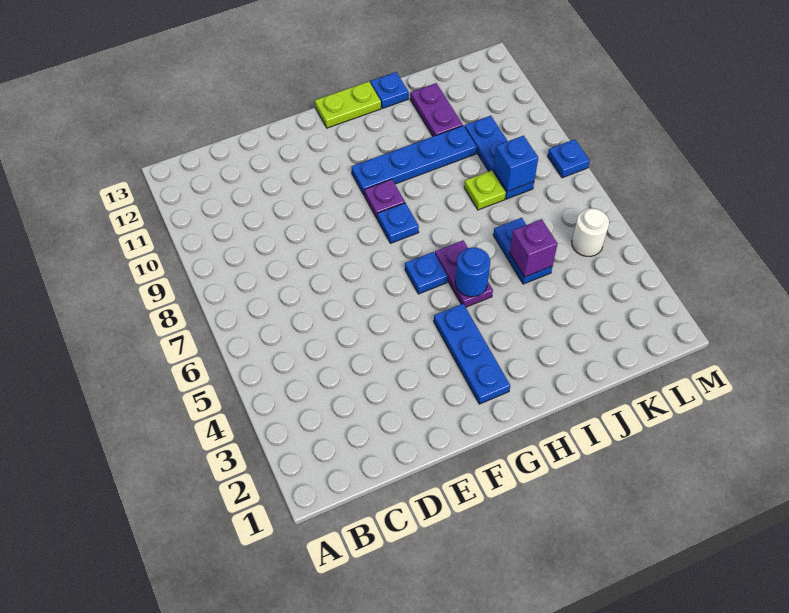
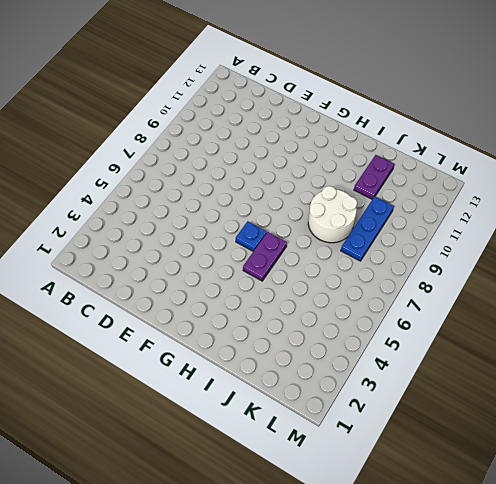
white 2x2 round brick [308,186,357,243] -> lime 1x1 plate [464,170,506,210]
none -> blue 1x3 plate [434,304,510,404]
none -> blue 1x1 plate [378,203,419,243]
none -> purple 1x1 plate [364,179,405,219]

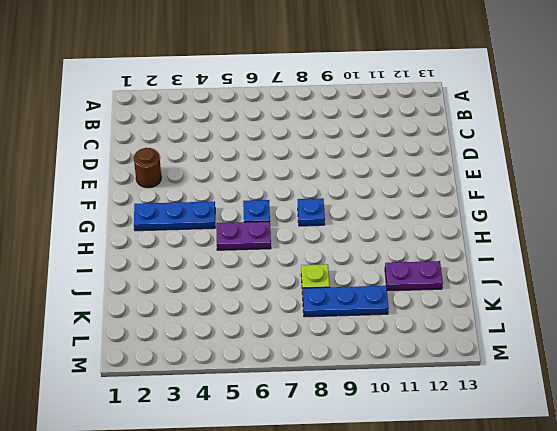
brown 1x1 round brick [134,148,161,188] -> none
none -> purple 1x1 plate [364,179,405,219]
none -> blue 1x4 plate [352,126,477,195]
none -> lime 1x2 plate [315,82,381,128]

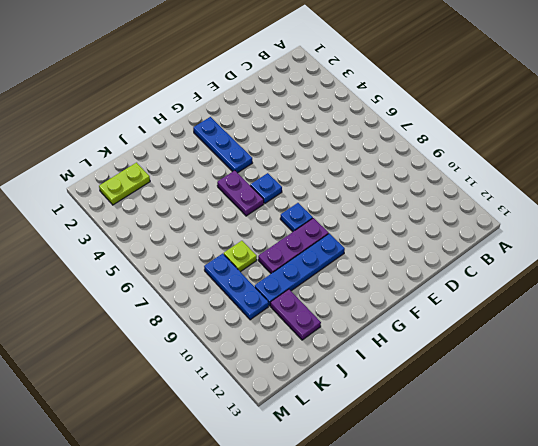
purple 1x3 plate [258,218,329,274] -> purple 1x1 plate [364,179,405,219]
lime 1x2 plate [99,163,150,205] -> lime 1x2 plate moved to [315,82,381,128]
none -> blue 1x1 plate [370,72,409,108]
none -> blue 1x2 plate [493,218,553,284]
none -> white 1x1 round brick [572,208,609,256]

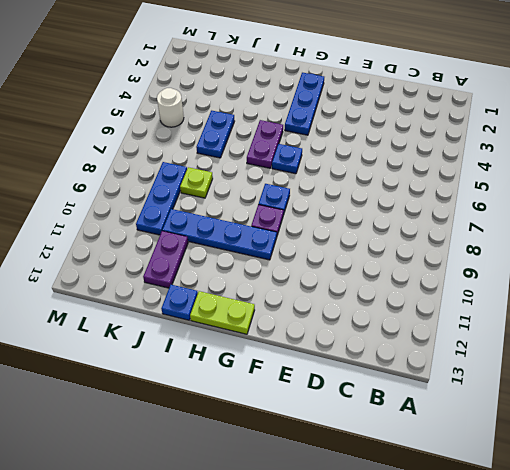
none -> blue 1x1 plate [548,139,590,178]
none -> blue 1x1 round brick [455,247,490,297]
none -> purple 1x1 brick [510,219,558,277]

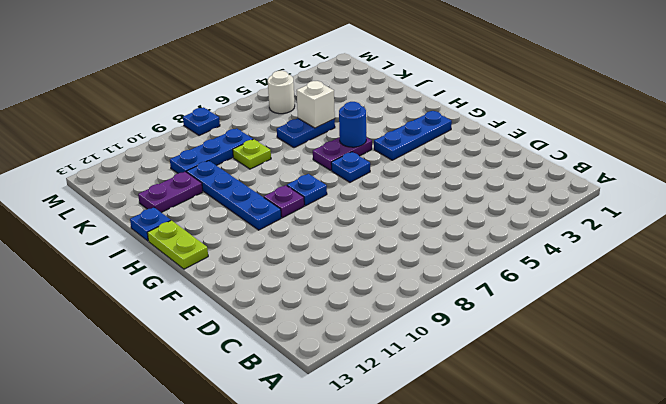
white 1x1 brick [297,81,335,128] -> purple 1x1 brick [510,219,558,277]
none -> blue 1x1 brick [493,136,538,192]

